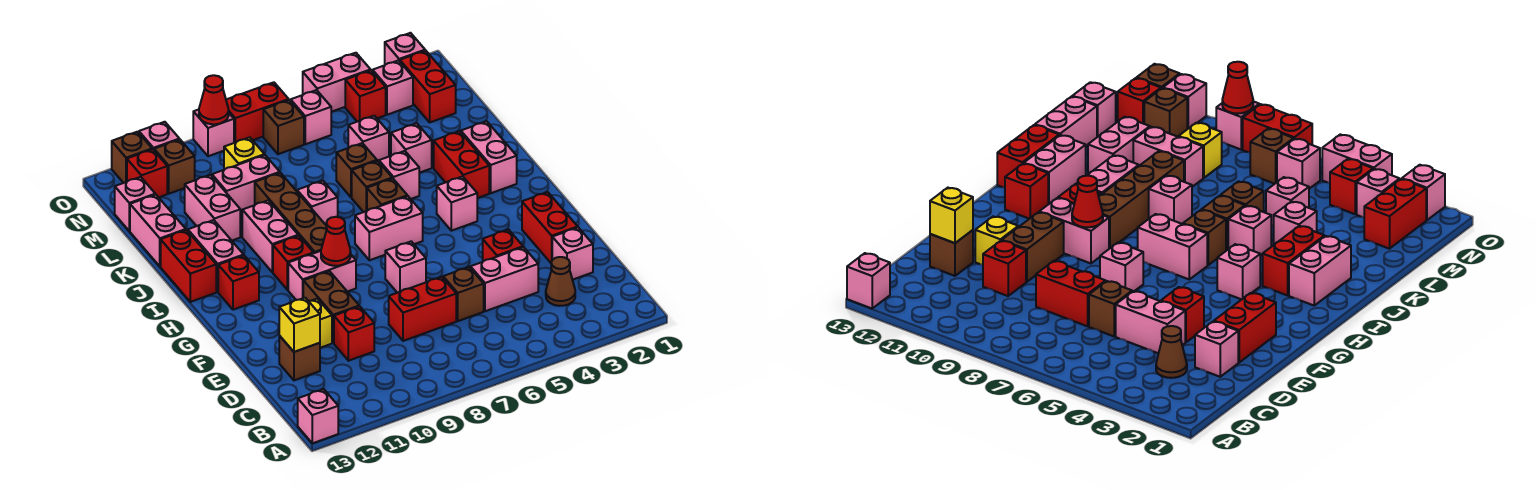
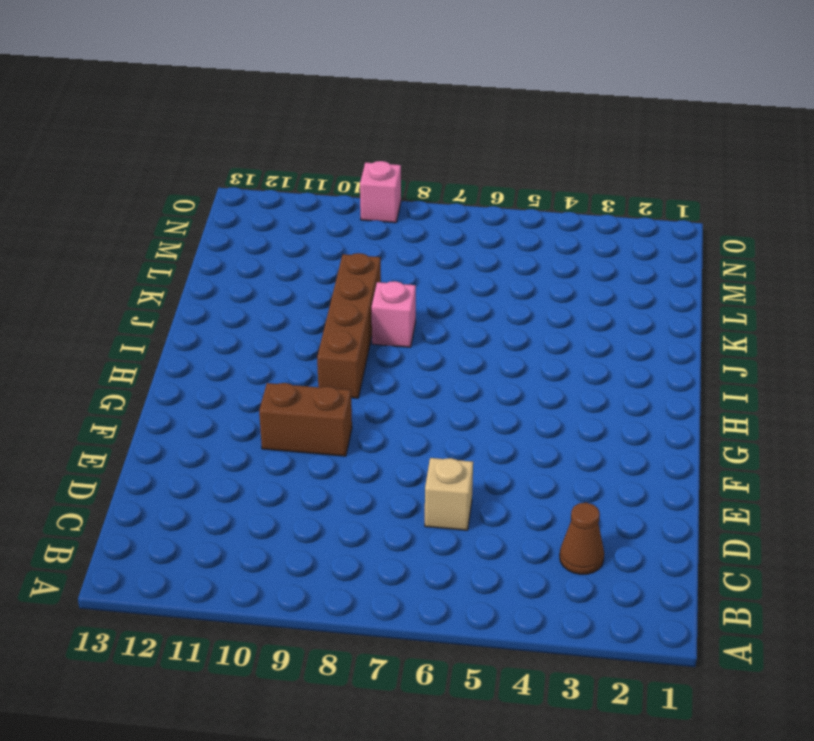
tan 1x1 brick [425,458,473,530] -> brown 1x1 brick [443,267,484,321]
brown 1x2 brick [259,383,352,456] -> brown 1x2 brick turned to [303,271,359,343]
none -> pink 1x1 brick [298,389,338,443]
none -> pink 1x1 brick [552,227,593,280]
none -> pink 1x2 brick [470,247,538,311]
none -> red 1x2 brick [389,277,456,341]

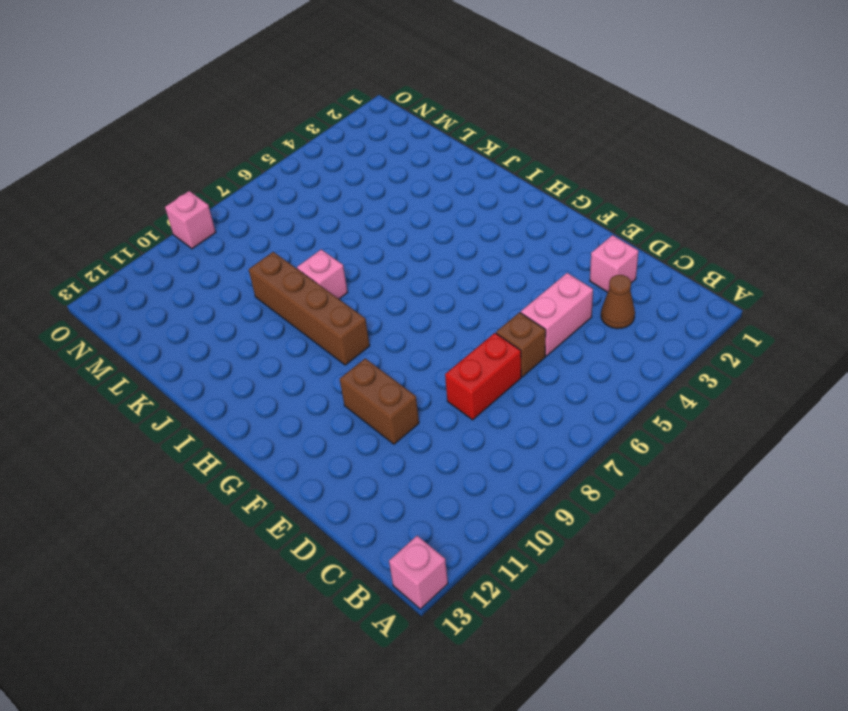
none -> red 1x1 brick [334,306,374,361]
none -> brown 1x1 brick [279,336,320,380]
none -> red 1x2 brick [522,192,578,263]
none -> red 1x1 brick [483,229,523,261]

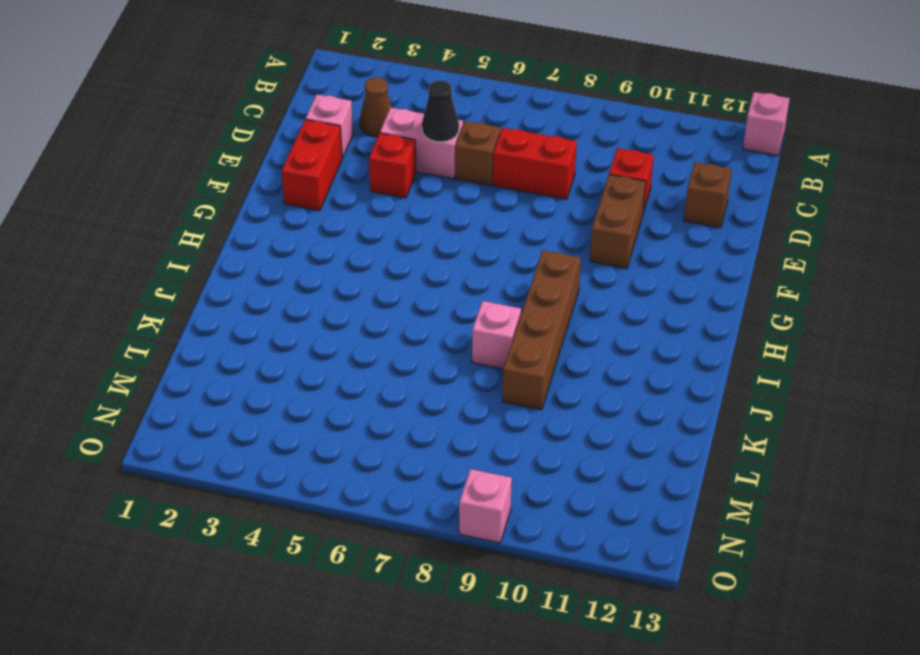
black 1x1 cone [422,80,459,142] -> none
none -> yellow 1x1 brick [309,299,332,348]
none -> pink 1x1 brick [385,242,426,293]
none -> pink 1x2 brick [288,251,356,300]
none -> pink 1x1 brick [437,176,477,231]

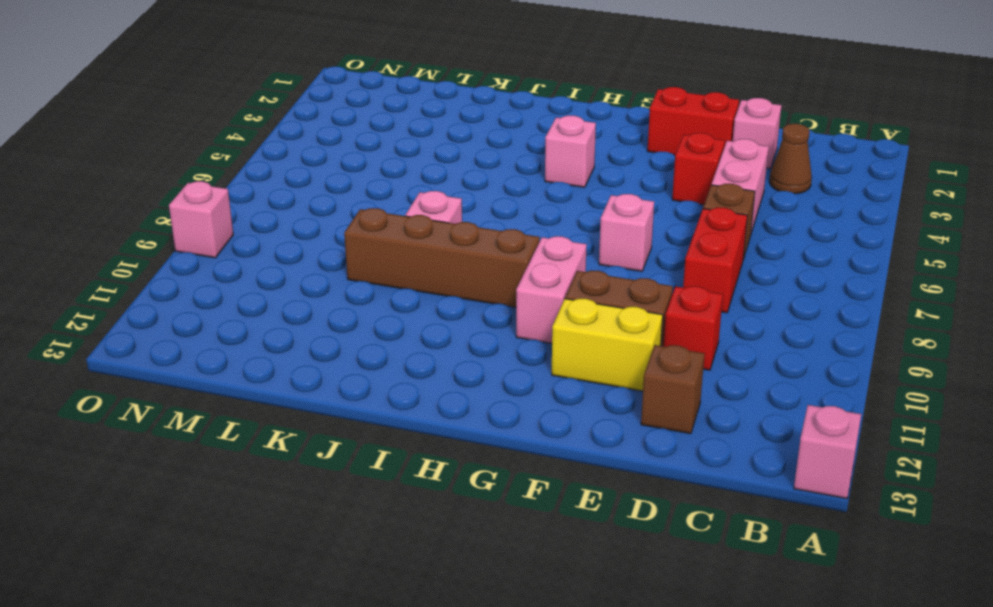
yellow 1x2 brick [552,299,663,391] -> yellow 1x1 brick [309,299,332,348]
none -> pink 1x2 brick [355,196,423,260]
none -> red 1x1 brick [273,236,313,290]
none -> red 1x1 brick [218,256,259,310]
none -> pink 1x2 brick [461,121,517,193]

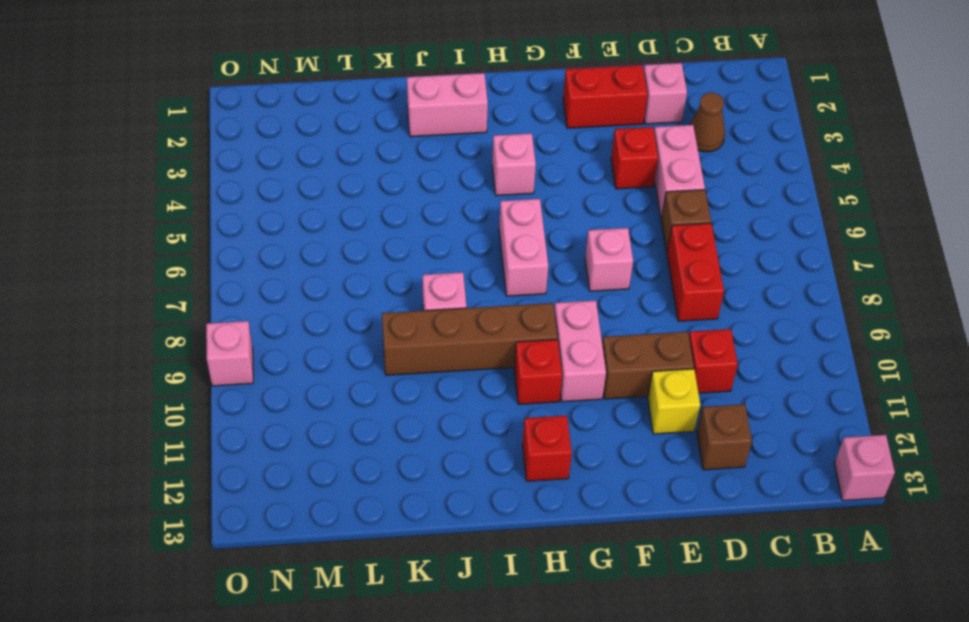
none -> red 1x2 brick [434,131,489,198]
none -> brown 1x1 brick [367,178,407,211]
none -> pink 1x2 brick [242,200,298,272]
none -> pink 1x2 brick [188,220,244,292]

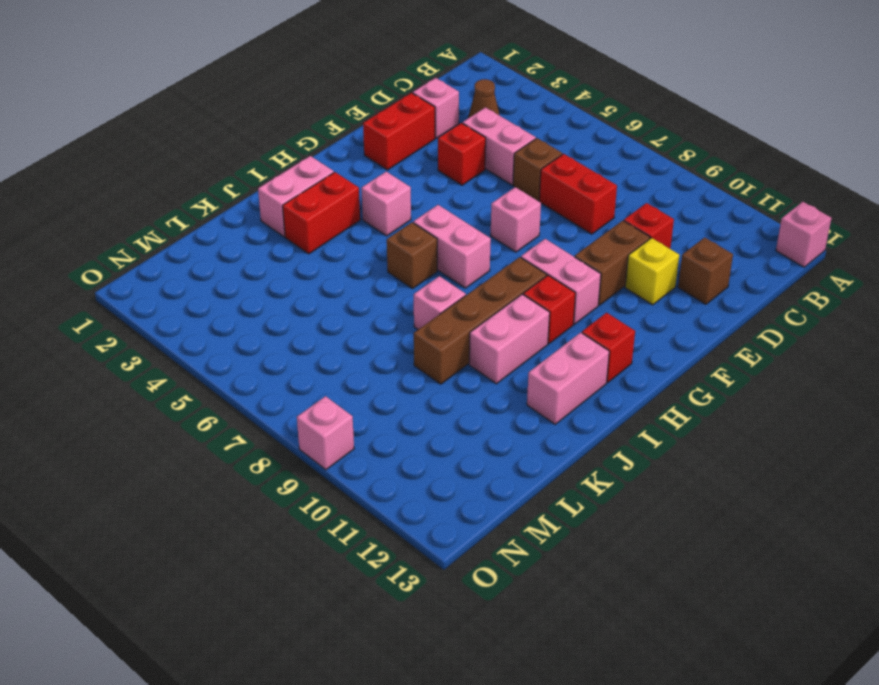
none -> red 1x2 brick [161,230,216,302]
none -> pink 1x1 brick [379,151,419,199]
none -> brown 1x1 brick [352,161,392,212]
none -> pink 1x1 brick [391,123,432,173]

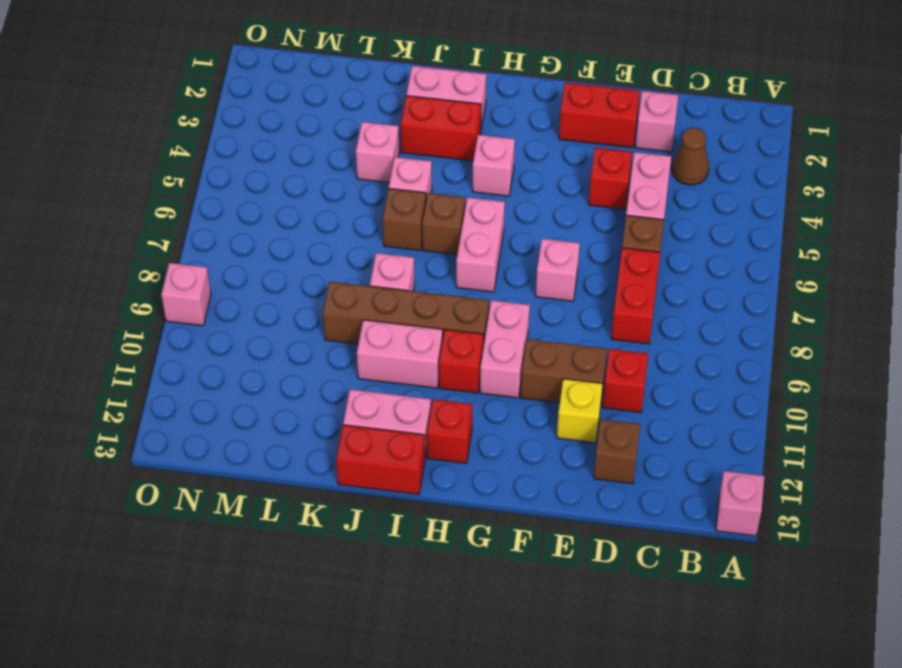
none -> brown 1x1 brick [336,143,377,197]
none -> pink 1x2 brick [185,175,240,240]
none -> pink 1x2 brick [130,195,186,266]
none -> pink 1x1 brick [348,116,389,162]

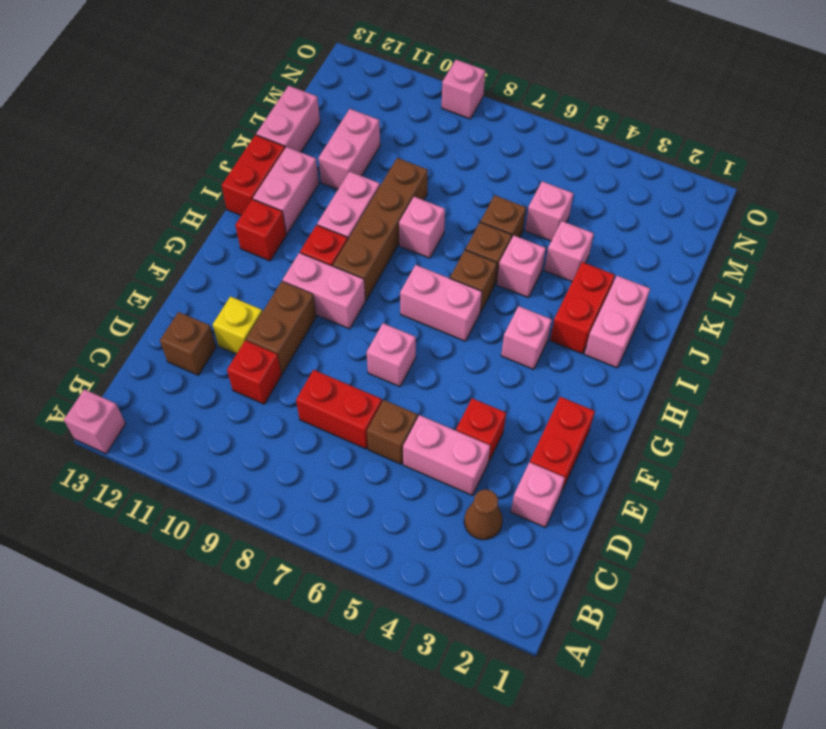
none -> pink 1x2 brick [212,155,280,214]
none -> red 1x2 brick [400,51,456,122]
none -> yellow 1x1 brick [224,137,265,170]
none -> pink 1x1 brick [115,177,155,231]

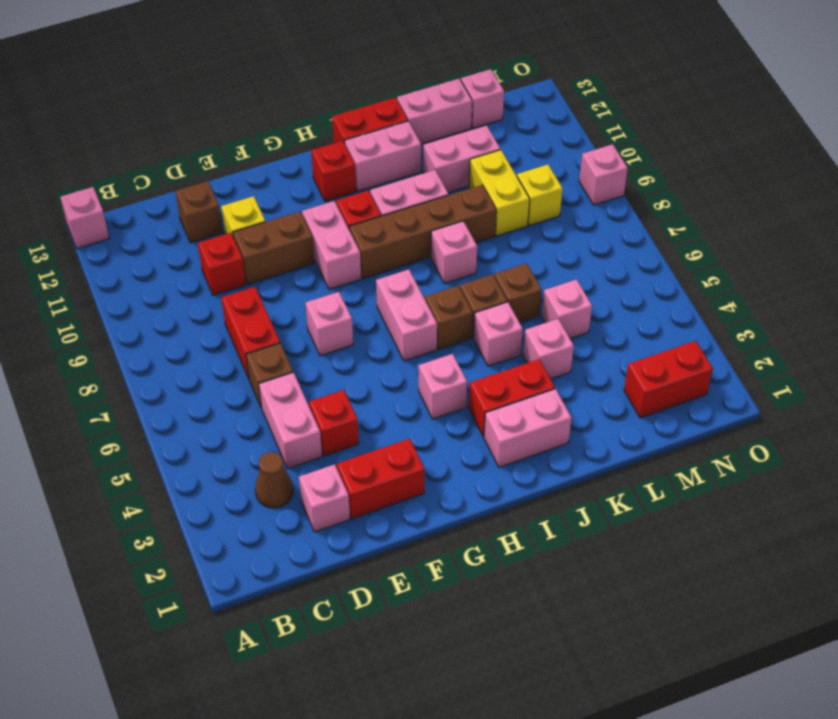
yellow 1x2 brick [469,150,530,236] -> pink 1x2 brick [212,155,280,214]
none -> pink 1x1 brick [373,60,413,115]
none -> red 1x1 brick [345,70,386,122]
none -> pink 1x1 brick [291,90,331,144]
none -> brown 1x1 brick [263,100,304,154]

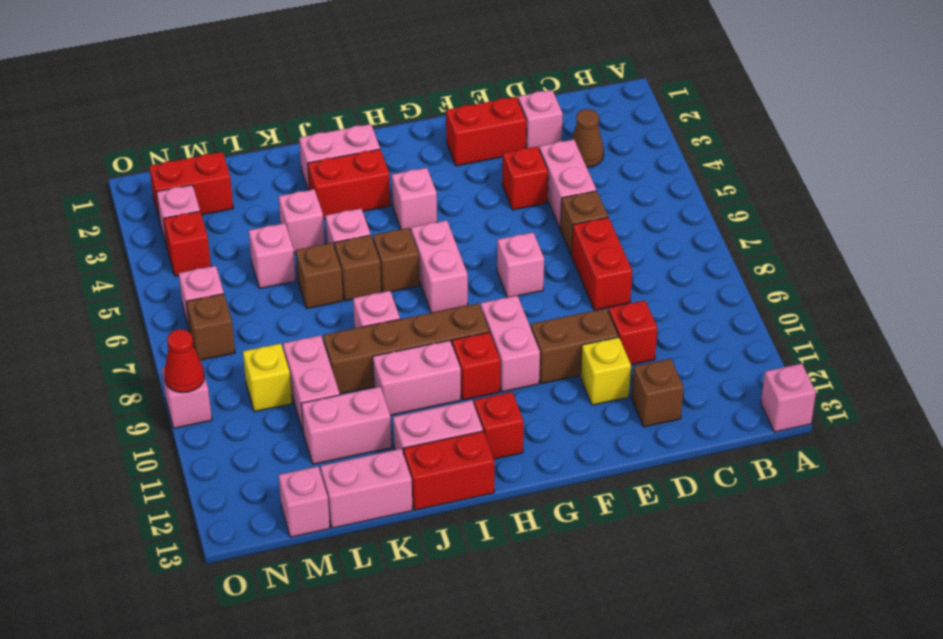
none -> brown 1x1 brick [154,139,195,194]
none -> red 1x1 brick [127,149,167,197]
none -> pink 1x1 brick [385,33,425,65]
none -> pink 1x2 brick [303,53,371,112]

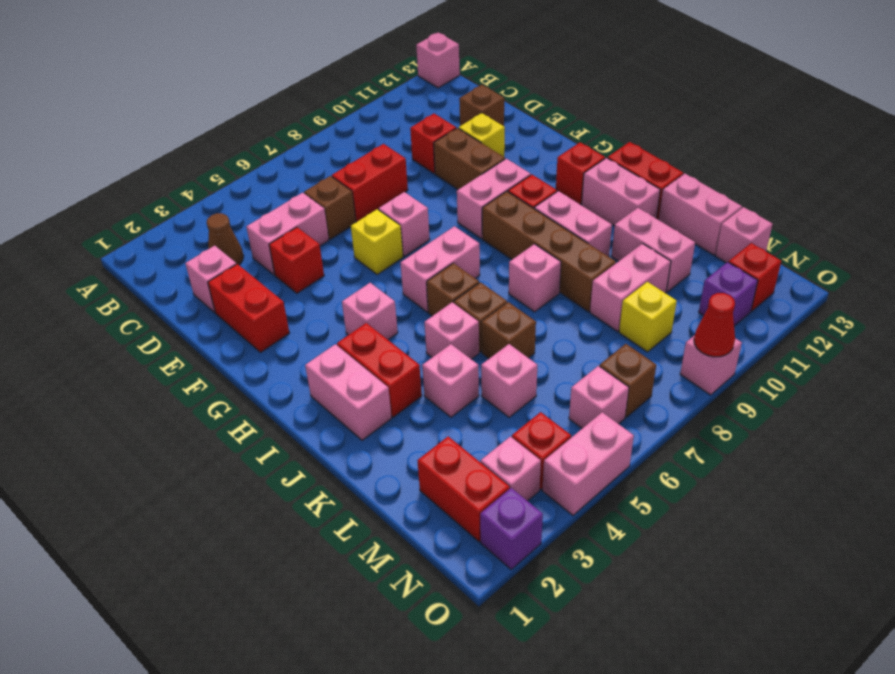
yellow 1x1 brick [351,209,403,275] -> yellow 1x1 brick moved to [279,298,320,352]
purple 1x1 brick [699,262,758,326] -> brown 1x1 brick [154,139,195,194]
purple 1x1 brick [480,488,543,569] -> pink 1x1 brick [385,33,425,65]
none -> red 1x2 brick [226,82,289,143]
none -> pink 1x1 brick [139,122,179,150]
none -> brown 1x1 brick [112,132,152,183]
none -> red 1x1 cone [321,217,351,266]

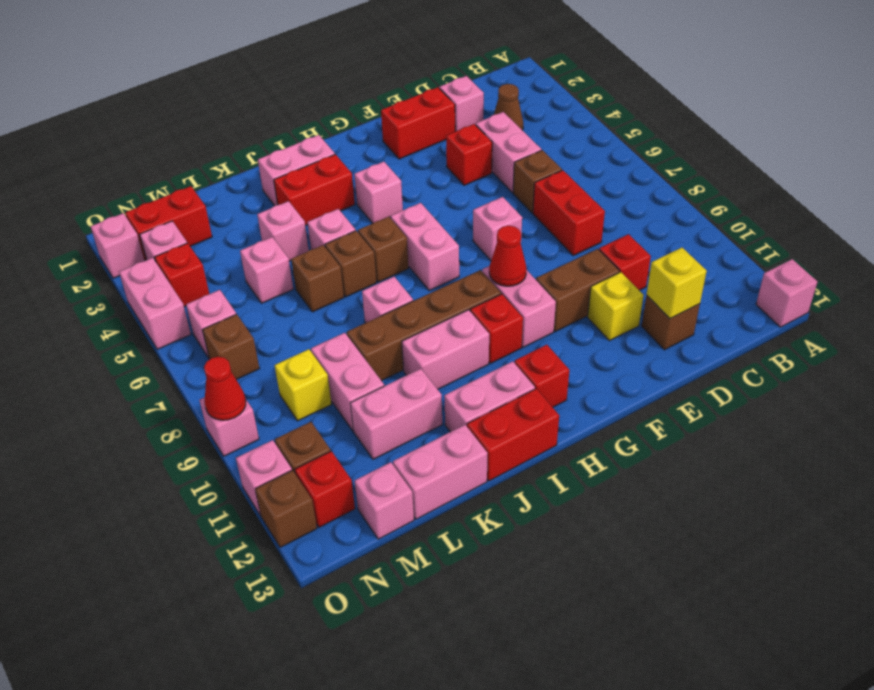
none -> red 1x2 brick [226,82,289,143]

